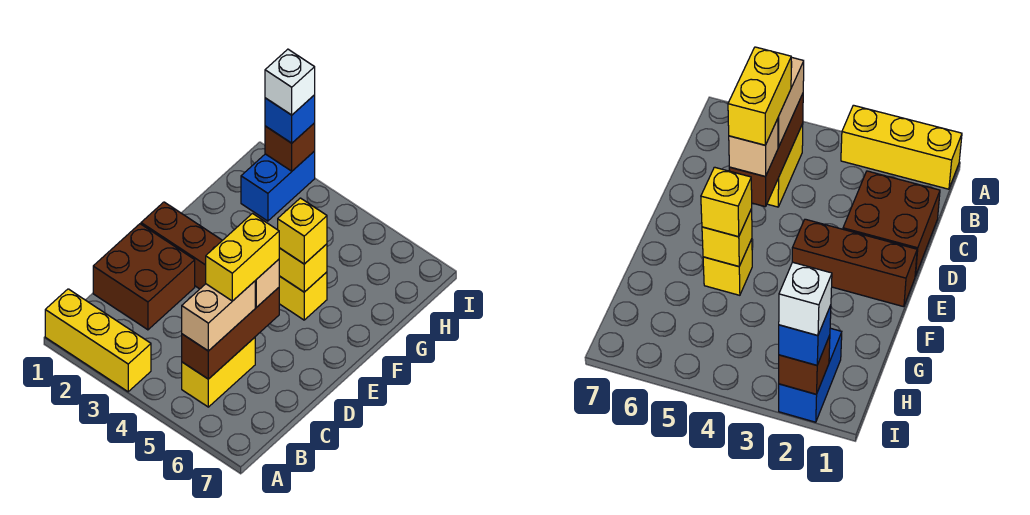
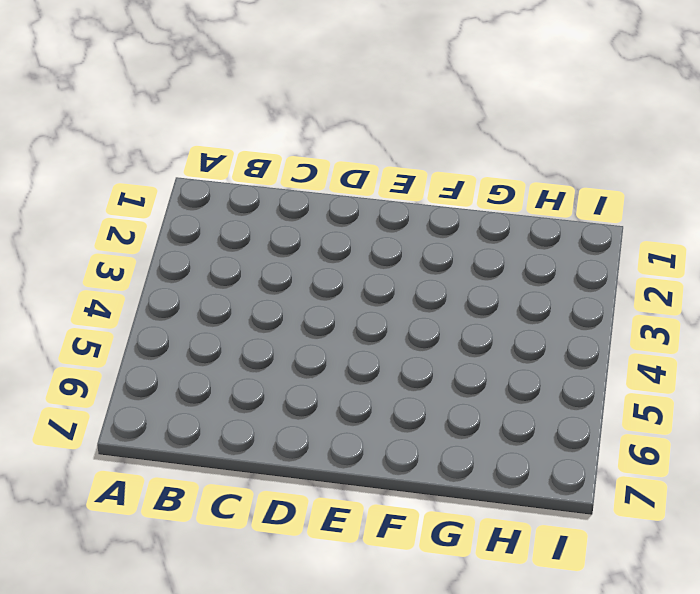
none -> yellow 1x3 brick [45,289,151,392]
none -> yellow 1x2 brick [182,337,255,407]
none -> brown 2x2 brick [93,224,195,330]

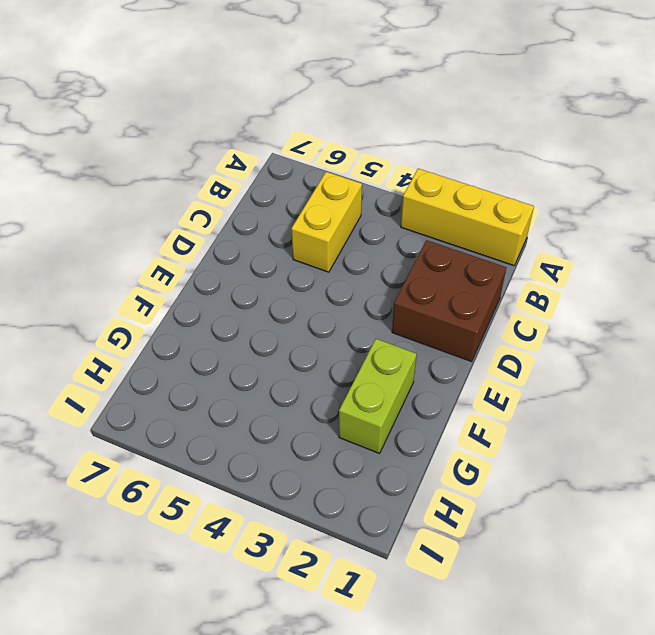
lime 1x2 brick [339,339,417,454] -> none
none -> brown 1x3 brick [141,202,222,289]
none -> yellow 1x1 brick [279,272,327,320]
none -> blue 1x2 brick [241,151,315,221]

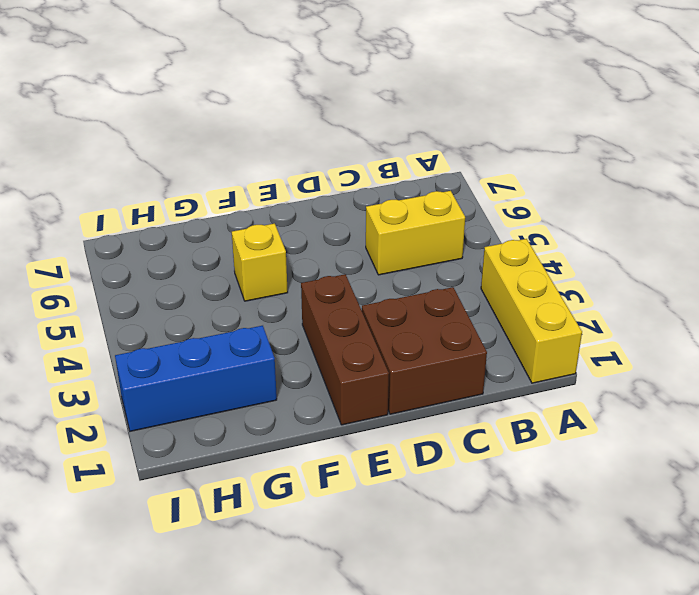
blue 1x3 brick [115,326,277,431] -> blue 1x2 brick [241,151,315,221]
none -> brown 1x3 brick [182,288,279,379]
none -> yellow 1x1 brick [279,244,327,292]
none -> brown 1x1 brick [265,123,315,171]

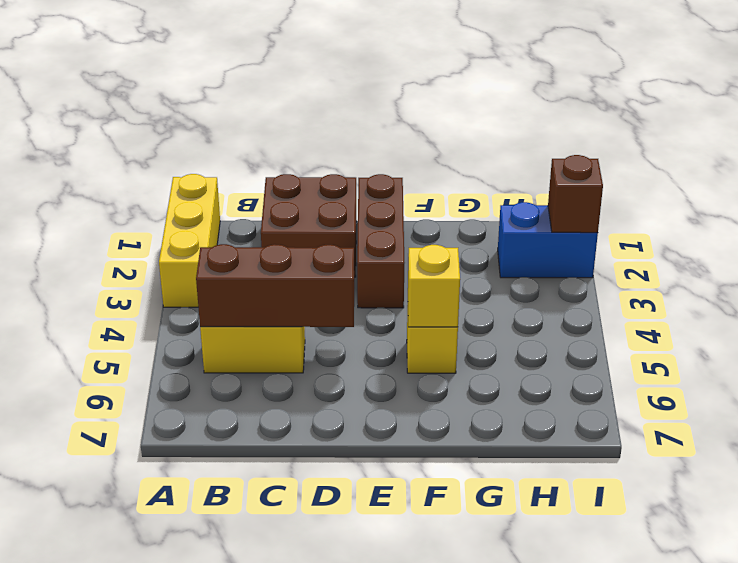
none -> tan 1x2 brick [182,281,255,351]
none -> tan 1x1 brick [255,259,279,307]
none -> yellow 1x1 brick [278,198,327,264]

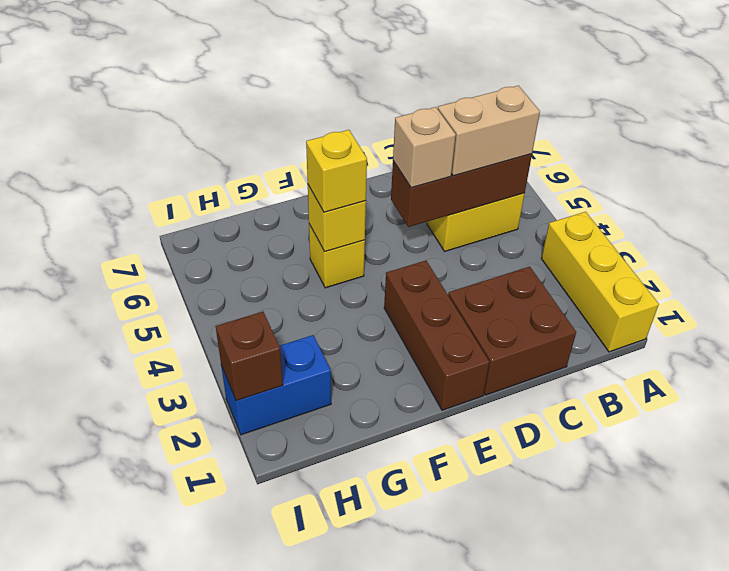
none -> blue 1x1 brick [265,95,315,143]
none -> yellow 1x2 brick [206,214,279,301]
none -> white 1x1 brick [265,49,315,115]

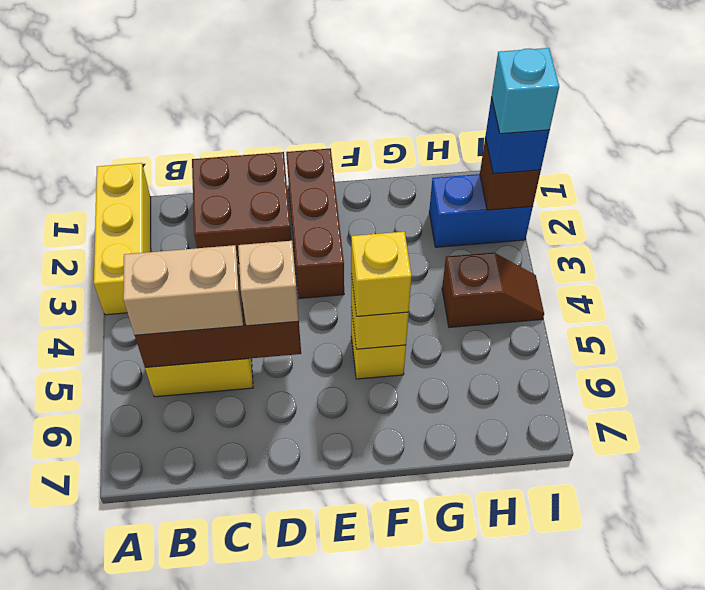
brown 1x2 slope [442,253,544,327] -> none
cyan 1x1 brick [492,48,559,134] -> white 1x1 brick [265,49,315,115]
none -> yellow 1x2 brick [206,214,279,301]

